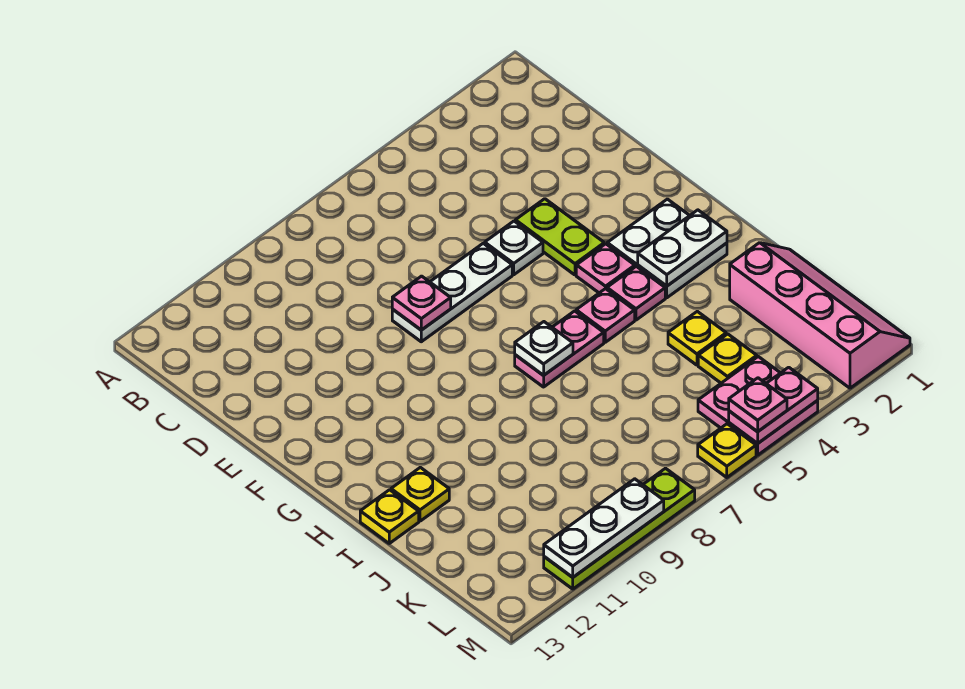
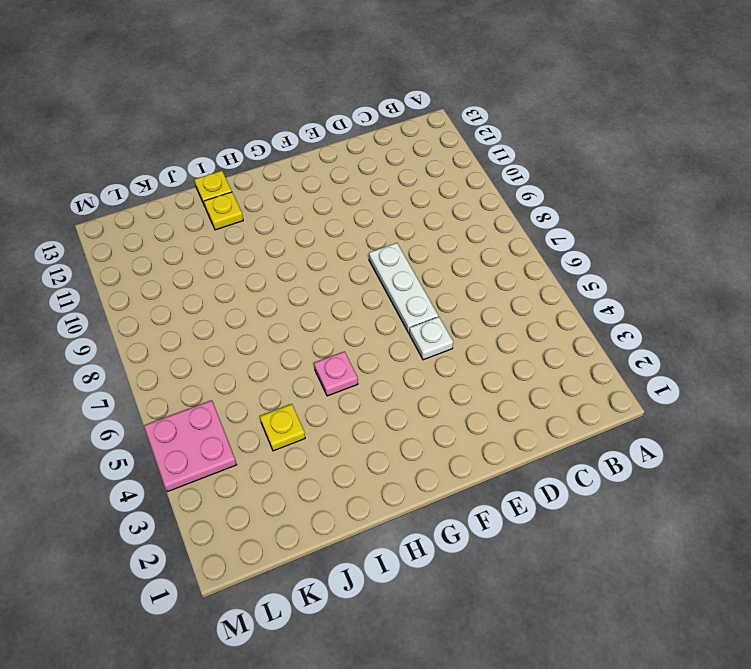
none -> lime 1x2 plate [515,199,604,275]
none -> white 2x2 plate [607,199,727,298]
none -> pink 1x1 plate [576,244,635,293]

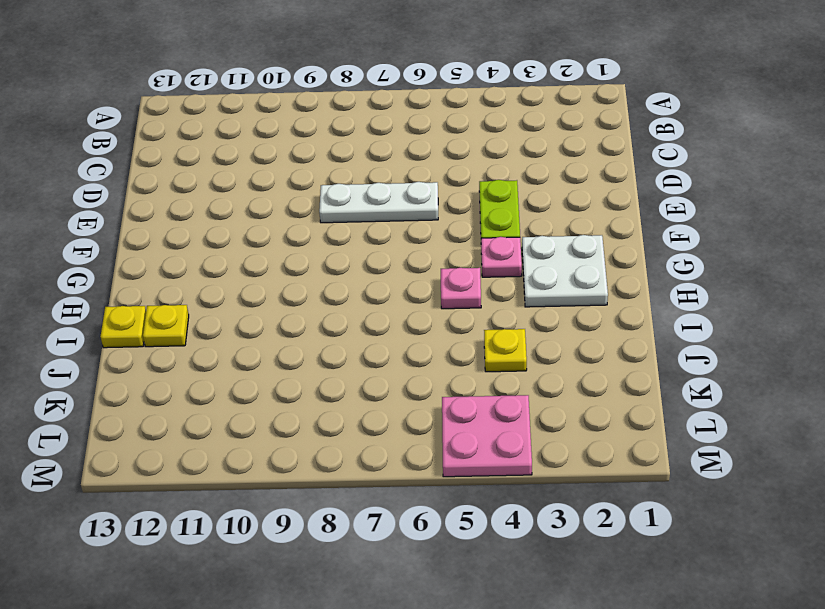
none -> white 1x1 plate [485,221,543,275]
none -> pink 1x1 plate [607,266,665,320]
none -> pink 1x2 plate [515,311,604,387]

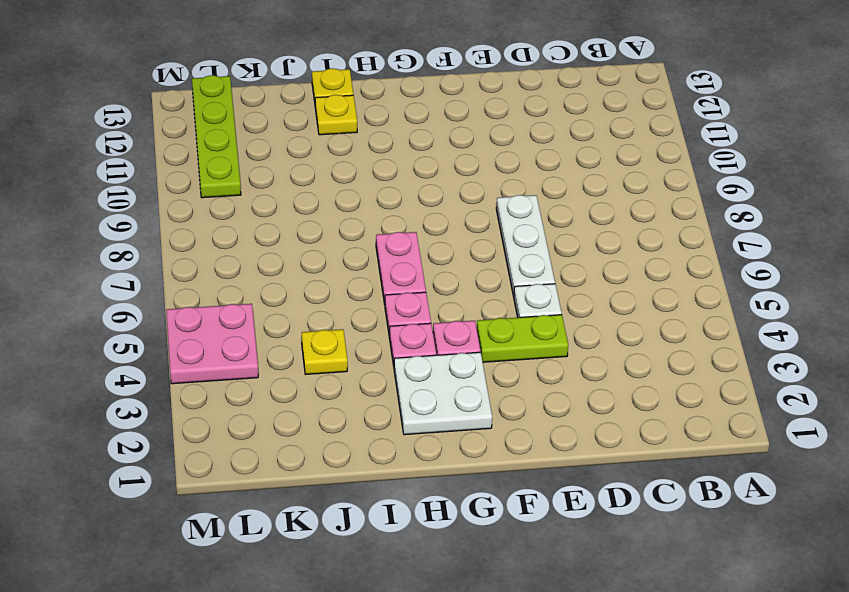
lime 1x4 plate [192,75,241,198] -> lime 1x4 plate moved to [544,468,695,589]
none -> pink 2x4 slope [730,243,910,388]
none -> yellow 1x1 plate [698,334,757,383]
none -> yellow 1x1 plate [698,424,756,477]

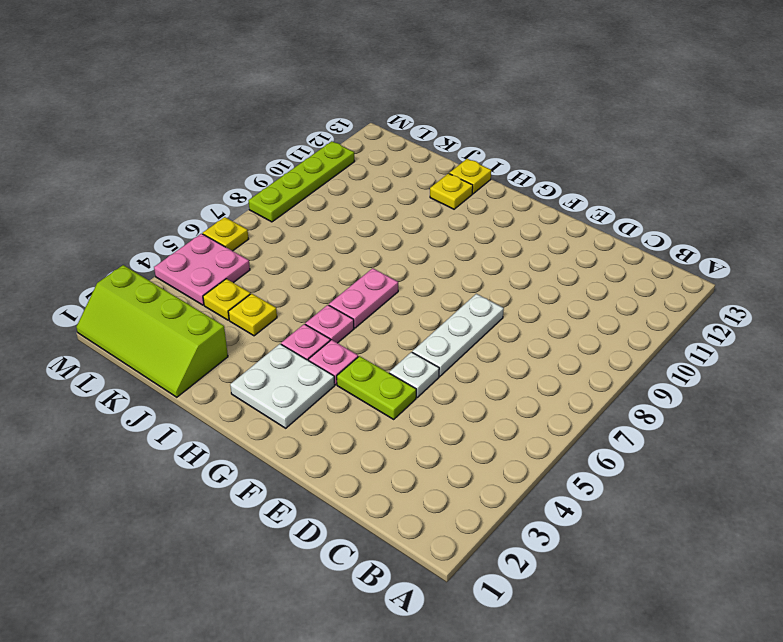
lime 2x4 slope [76,265,228,397] -> pink 2x4 slope [730,243,910,388]
none -> pink 1x1 plate [392,276,451,330]
none -> white 1x2 plate [638,210,727,286]
none -> white 1x1 plate [515,322,573,375]

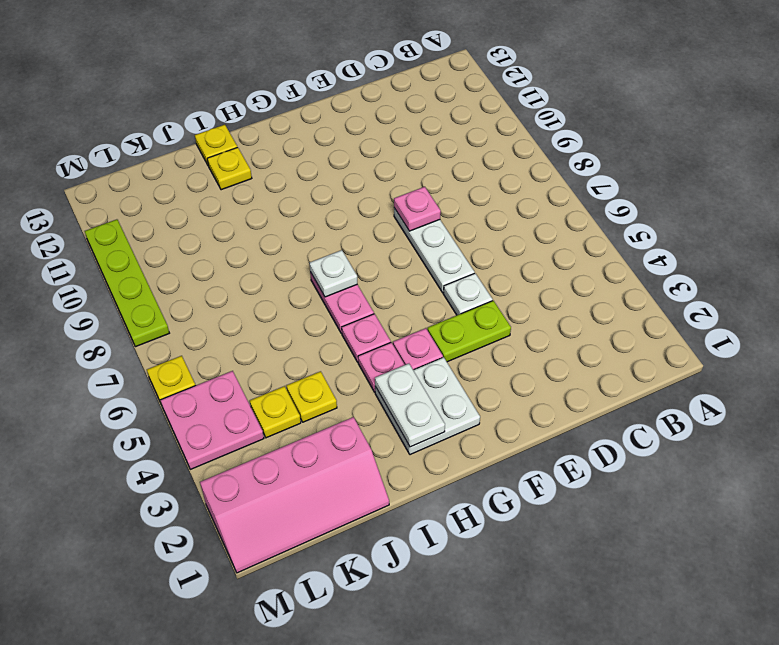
none -> pink 1x2 plate [729,367,818,444]
none -> white 1x3 plate [544,479,664,577]
none -> pink 1x1 plate [729,378,787,432]

